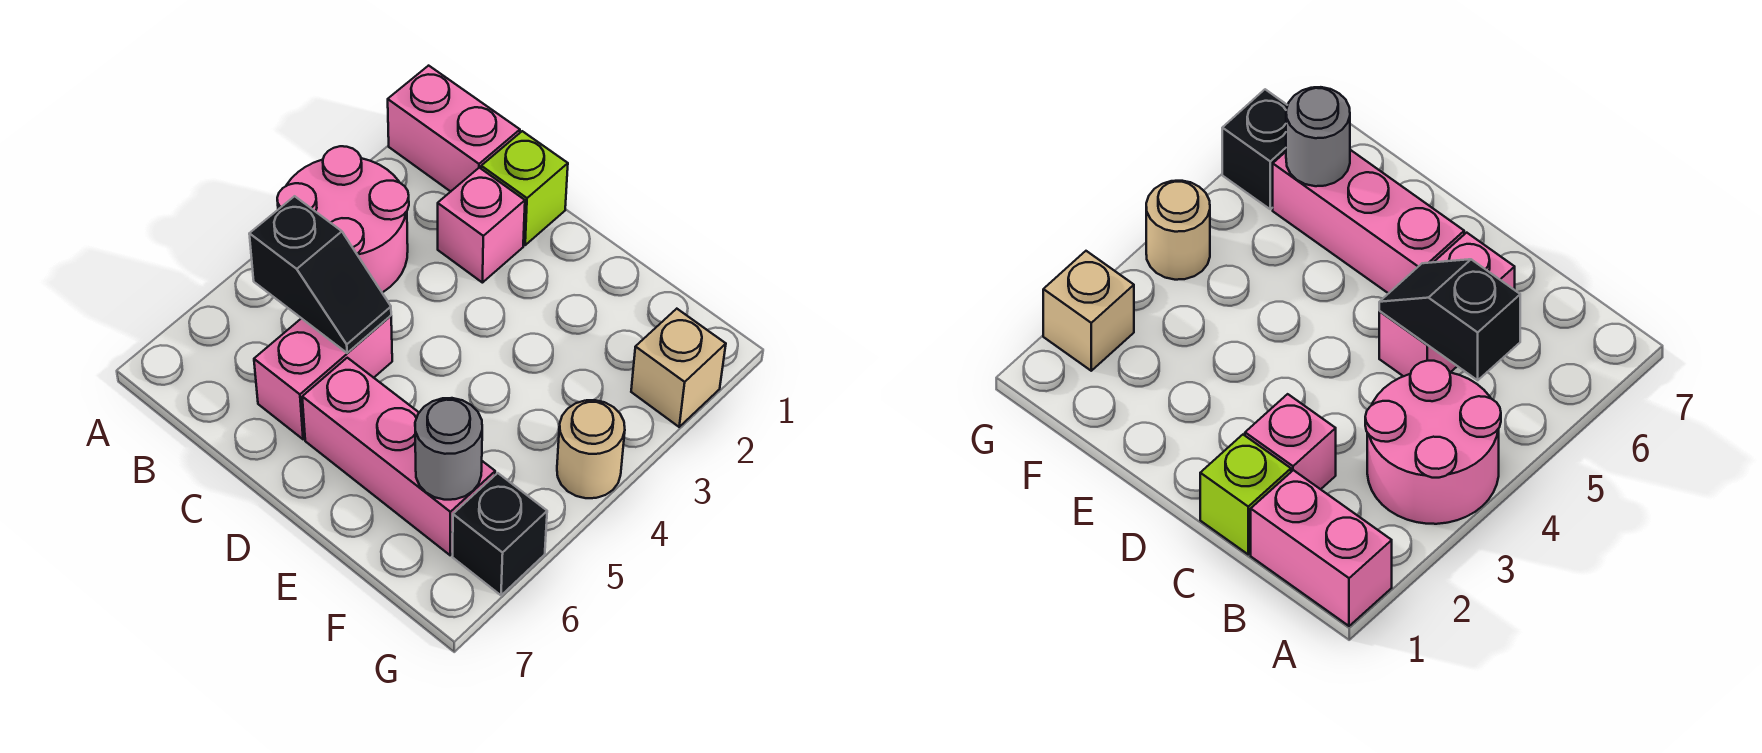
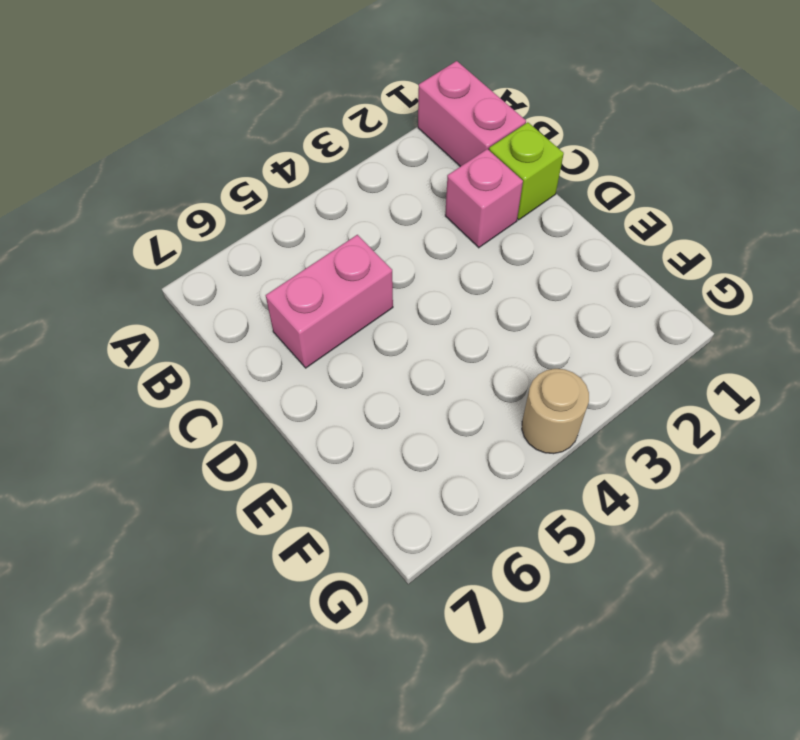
none -> pink 2x2 round brick [277,146,409,292]
none -> pink 1x3 brick [302,358,495,555]

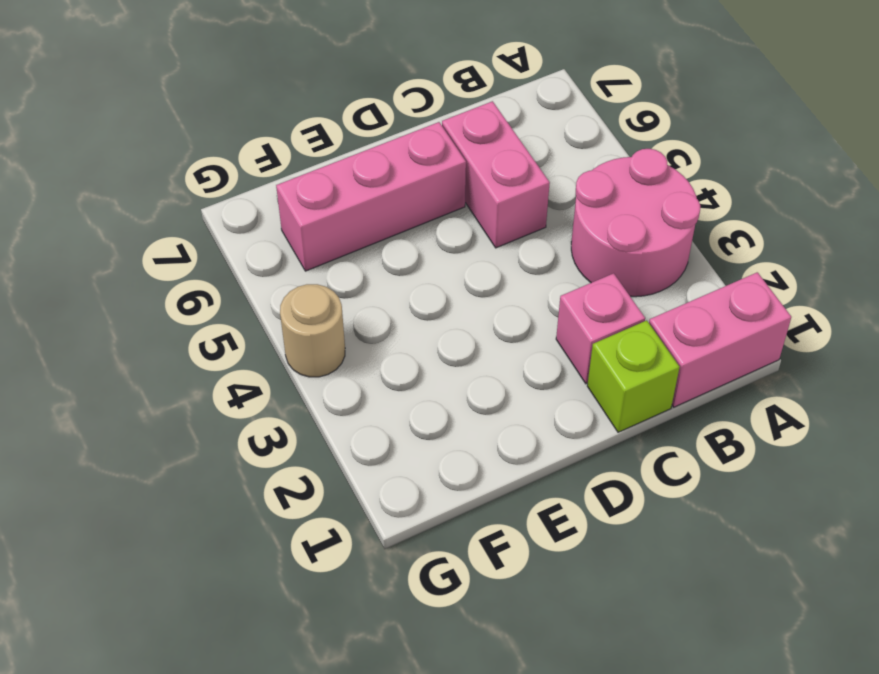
none -> tan 1x1 brick [631,309,726,427]
none -> black 1x1 brick [453,473,547,595]

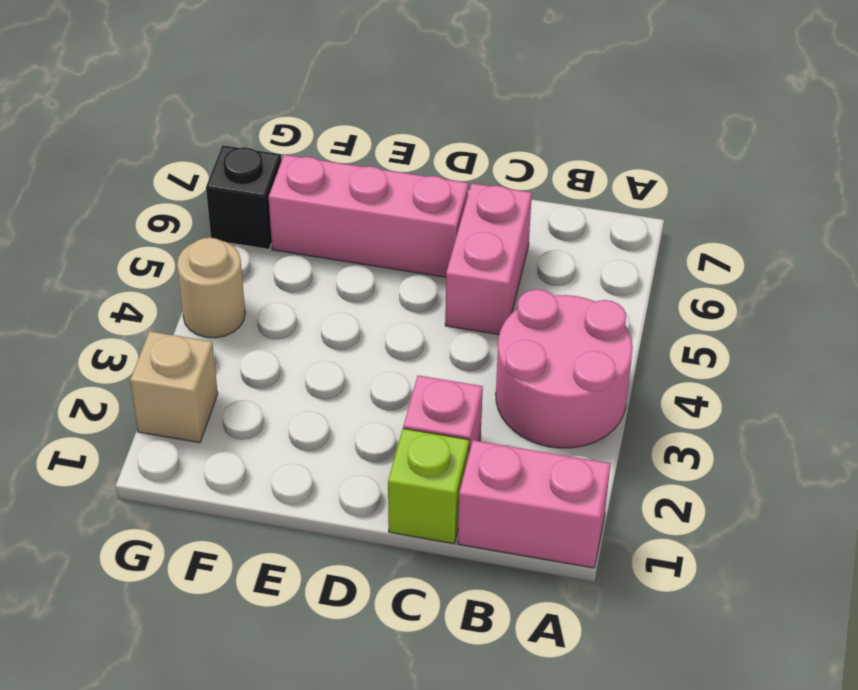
none -> black 1x2 slope [249,196,391,353]
none -> grey 1x1 round brick [415,398,482,500]

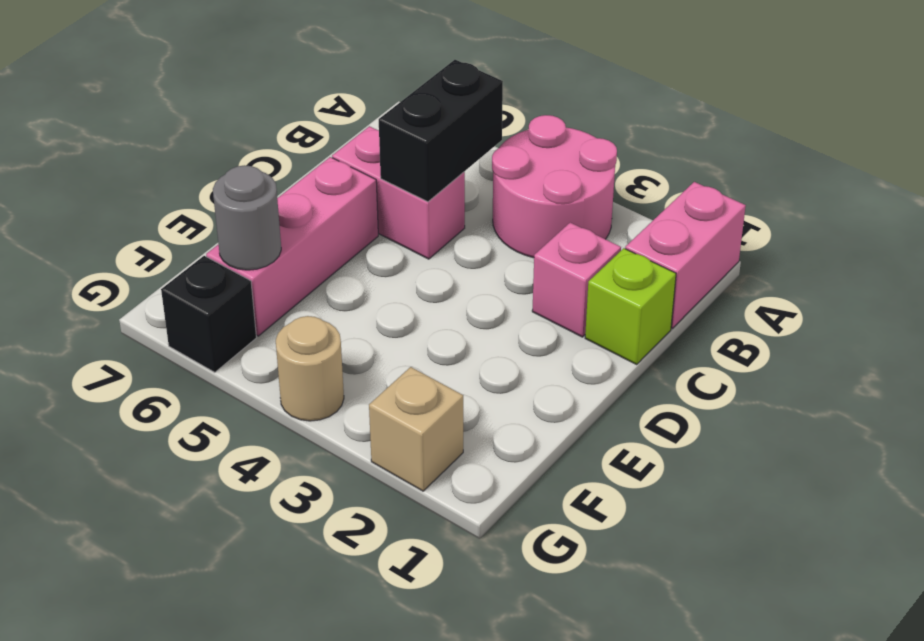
black 1x2 brick [379,60,503,202] -> black 1x2 slope [249,196,391,353]

